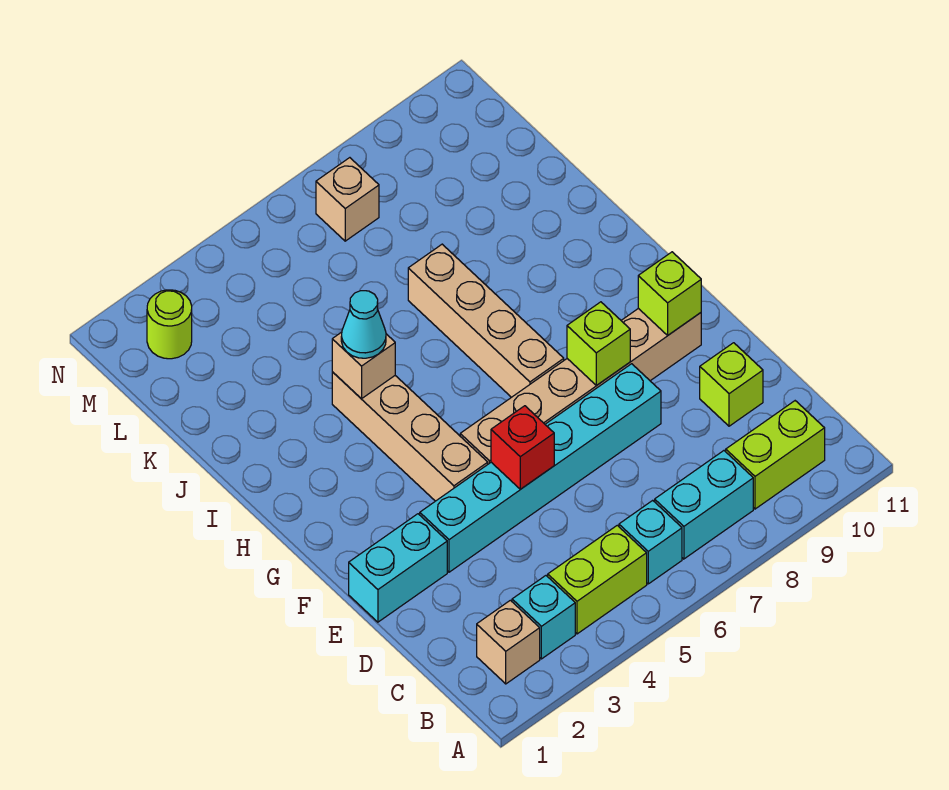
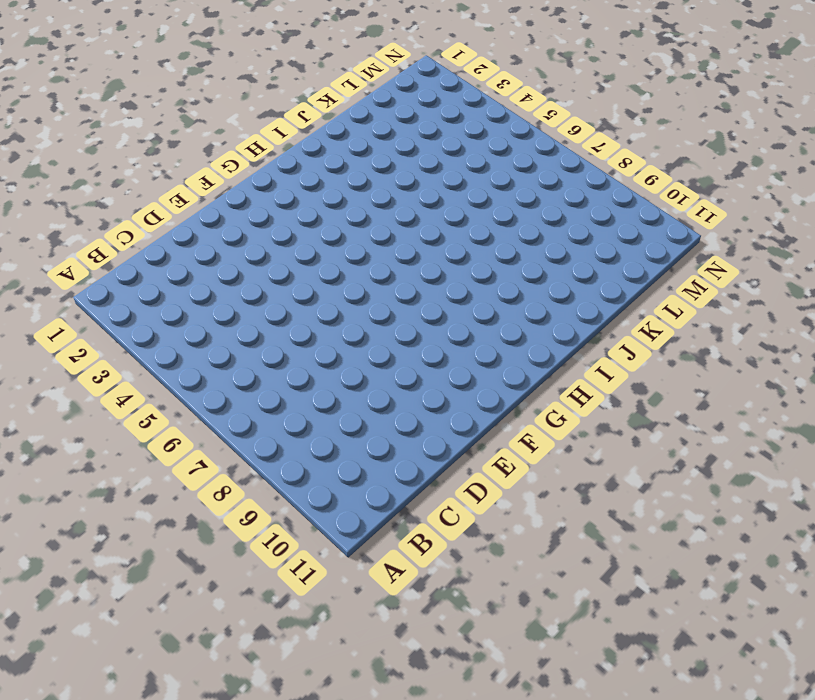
none -> tan 1x1 brick [477,600,540,684]
none -> cyan 1x1 brick [512,576,575,659]
none -> lime 1x2 brick [548,525,647,634]

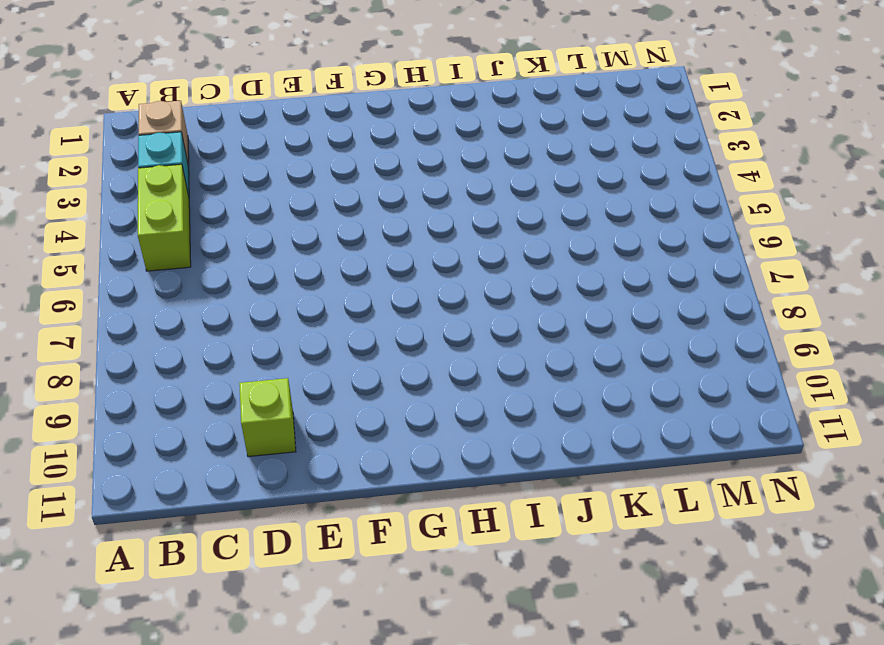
none -> cyan 1x1 brick [619,500,682,584]
none -> cyan 1x2 brick [655,451,753,559]
none -> lime 1x2 brick [726,401,825,509]

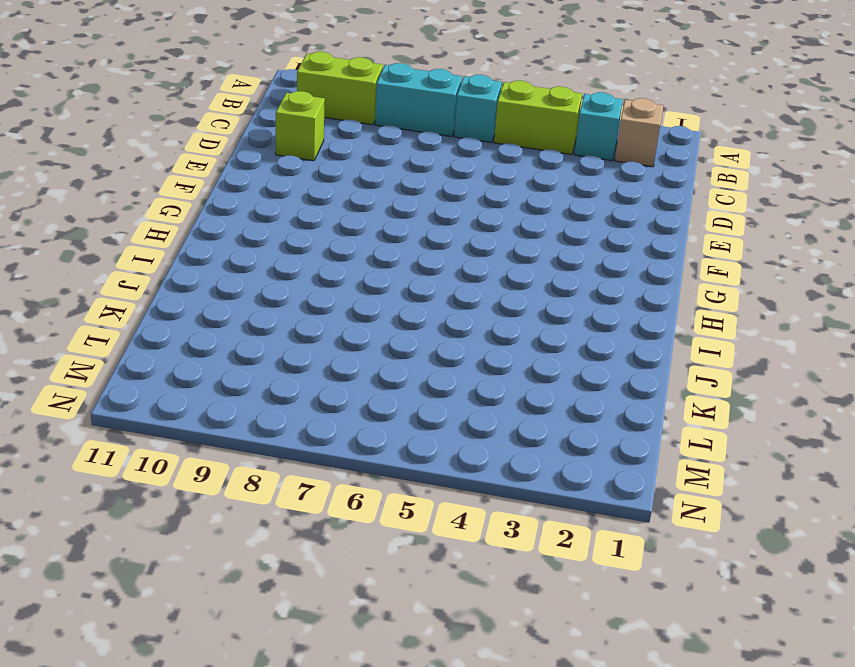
none -> cyan 1x2 brick [349,514,447,622]
none -> cyan 1x6 brick [420,364,661,572]
none -> tan 1x4 brick [332,372,488,501]

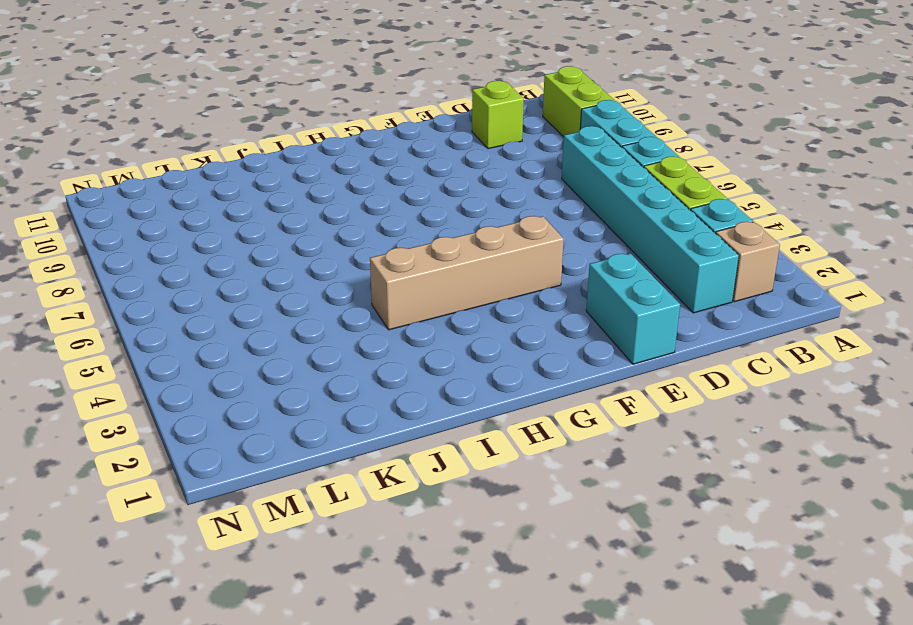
cyan 1x6 brick [562,126,739,313] -> cyan 1x6 brick moved to [420,364,661,572]
none -> tan 1x6 brick [460,308,701,464]
none -> tan 1x4 brick [408,244,564,397]
none -> lime 1x1 round brick [147,290,192,359]

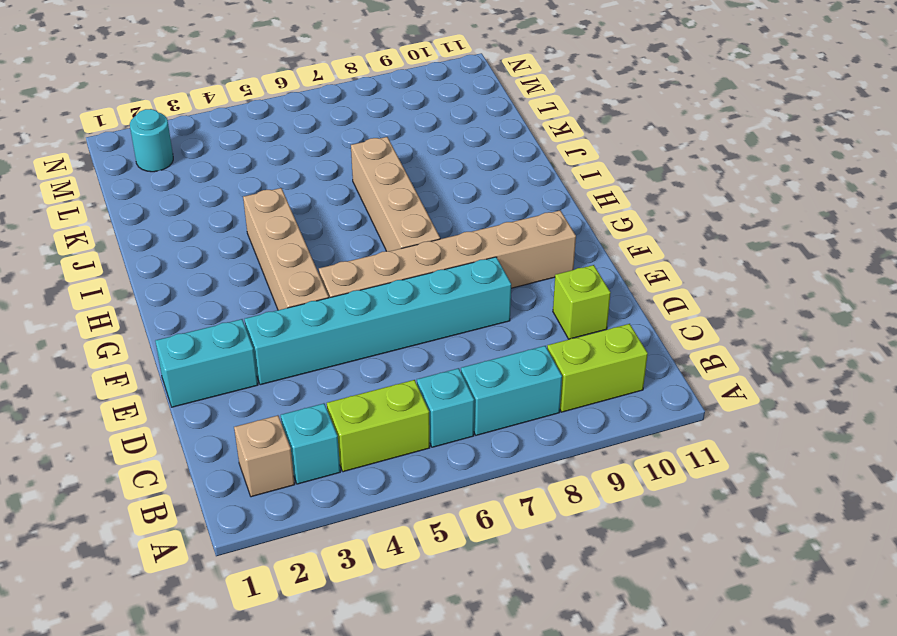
cyan 1x1 round brick [130,109,173,172] -> lime 1x1 round brick [147,290,192,359]
none -> tan 1x1 brick [316,158,379,241]
none -> red 1x1 brick [491,406,554,489]
none -> lime 1x1 brick [567,302,630,386]

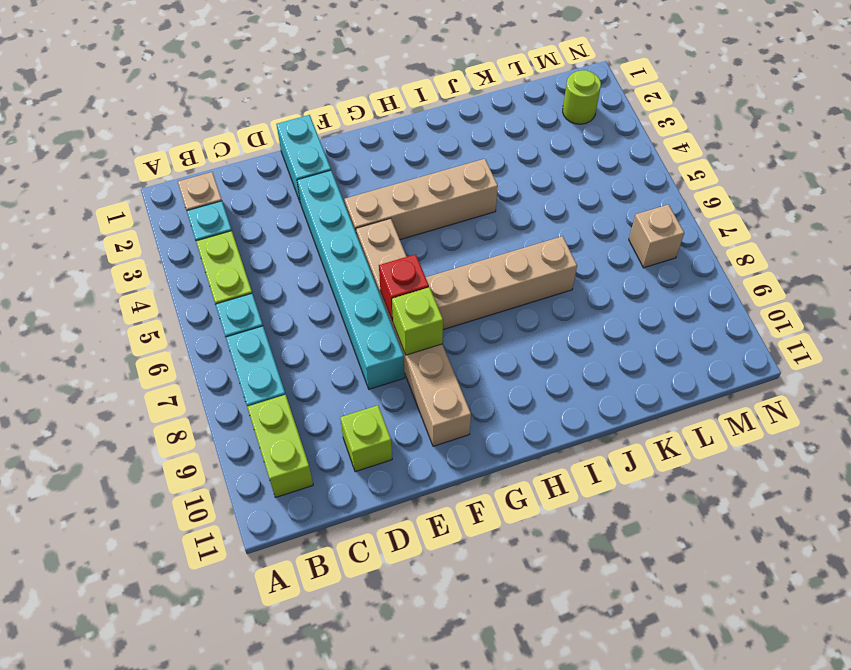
red 1x1 brick [379,254,429,321] -> red 1x1 brick moved to [491,406,554,489]
none -> lime 1x1 brick [638,252,701,335]
none -> tan 1x1 brick [332,332,395,399]
none -> cyan 1x1 cone [341,291,386,358]

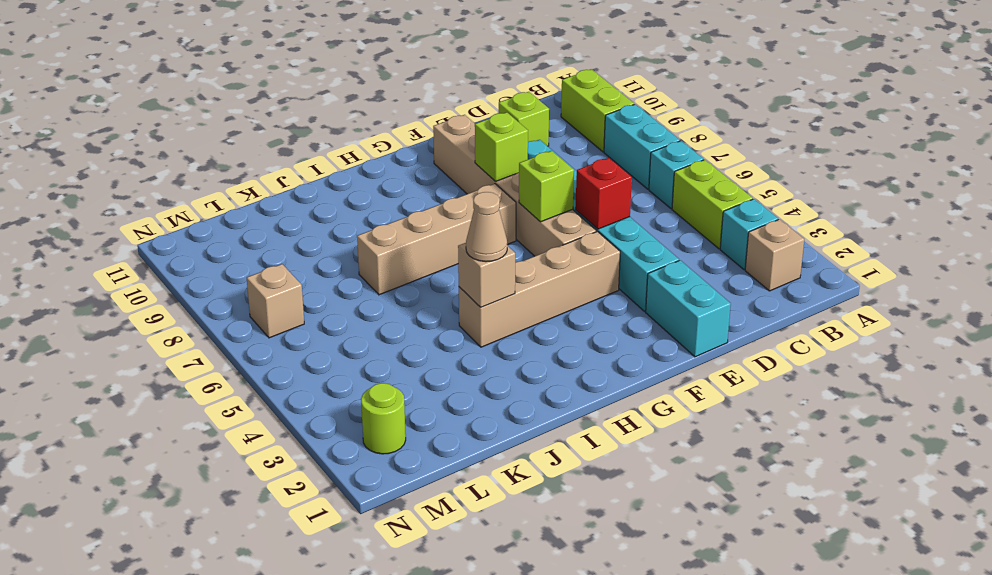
lime 1x1 brick [519,151,574,222] -> lime 1x1 brick moved to [638,252,701,335]
tan 1x1 cone [466,192,507,262] -> cyan 1x1 cone [341,291,386,358]

